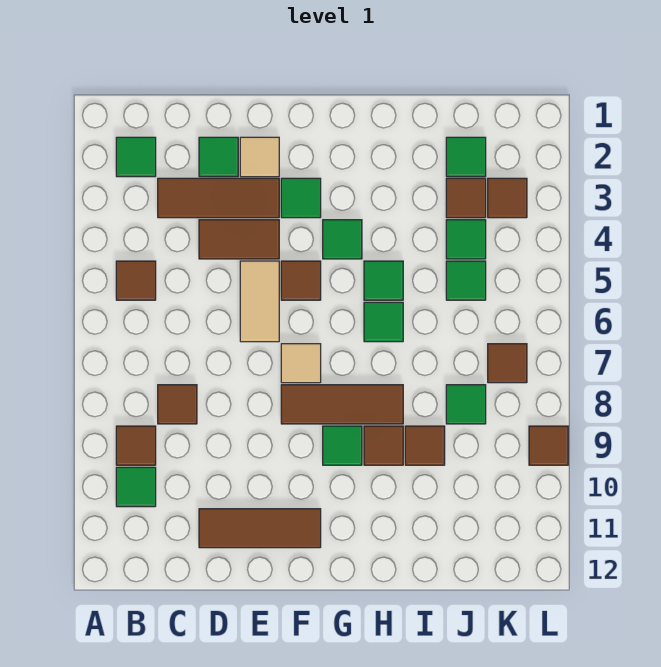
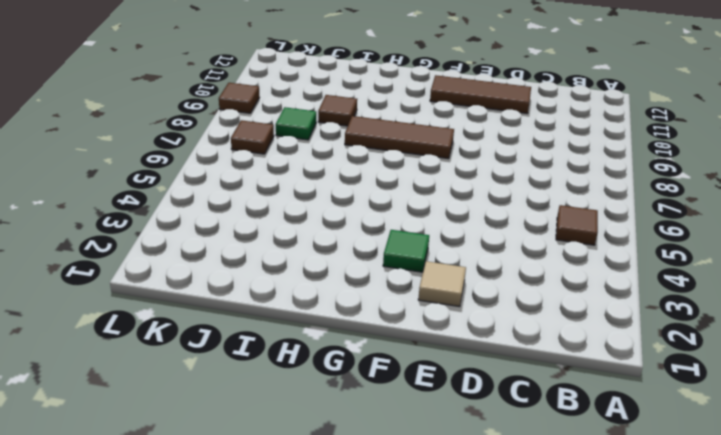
none -> green 1x1 tile [116,137,156,177]
none -> brown 1x1 tile [116,426,156,465]
none -> green 1x1 tile [116,467,156,507]

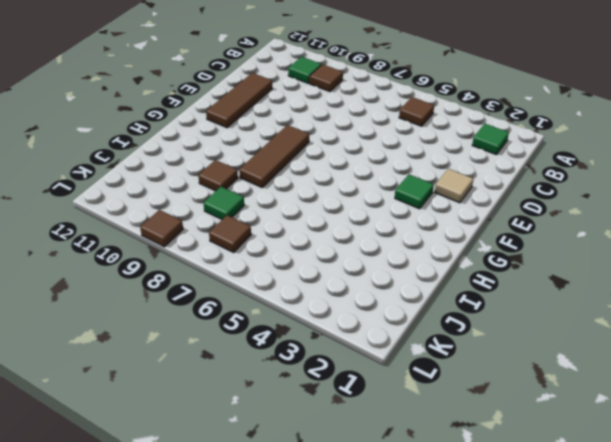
none -> brown 1x3 tile [158,178,279,218]
none -> brown 1x1 tile [158,385,197,424]
none -> green 1x1 tile [199,137,238,177]

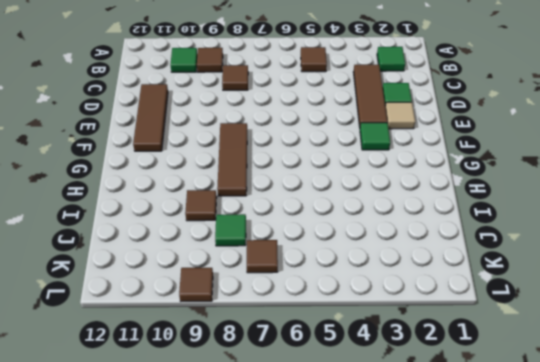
none -> brown 1x2 tile [199,220,279,259]
none -> tan 1x2 tile [240,261,279,342]
none -> brown 1x1 tile [281,261,321,300]

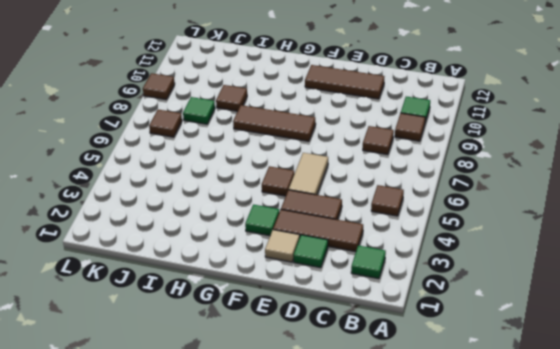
none -> tan 1x1 tile [281,344,321,383]
none -> green 1x1 tile [323,220,362,259]
none -> green 1x1 tile [323,426,362,465]

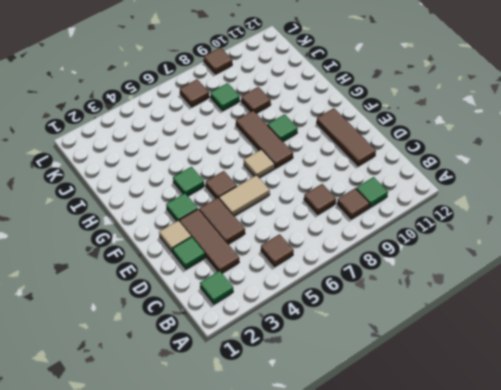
none -> green 1x1 tile [364,261,403,300]
none -> green 1x1 tile [364,302,403,342]
none -> brown 1x1 tile [364,426,403,465]

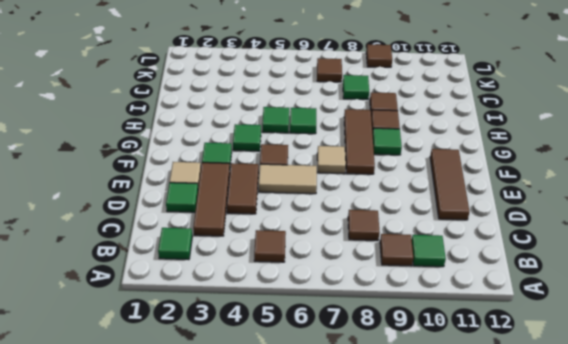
none -> green 1x1 tile [446,137,486,177]
none -> brown 1x1 tile [446,178,486,218]
none -> green 1x1 tile [446,220,486,259]

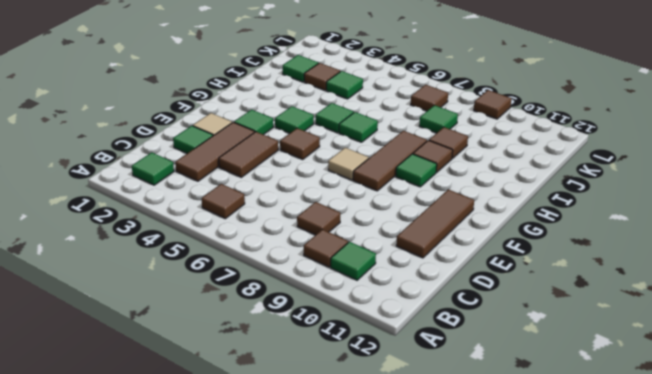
none -> tan 1x2 tile [240,261,279,342]
none -> green 1x1 tile [446,261,486,300]
none -> brown 1x1 tile [488,178,527,218]

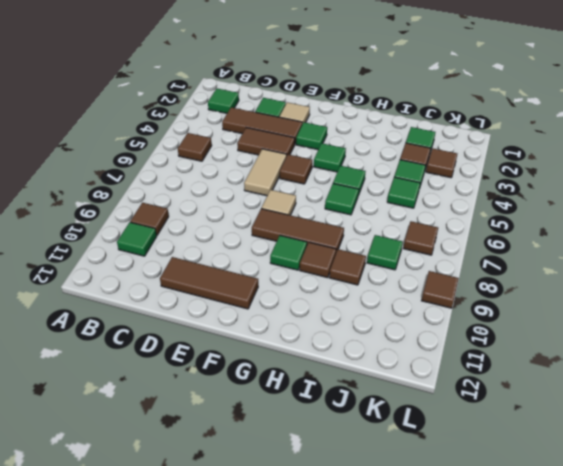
none -> brown 1x1 tile [158,385,197,424]

